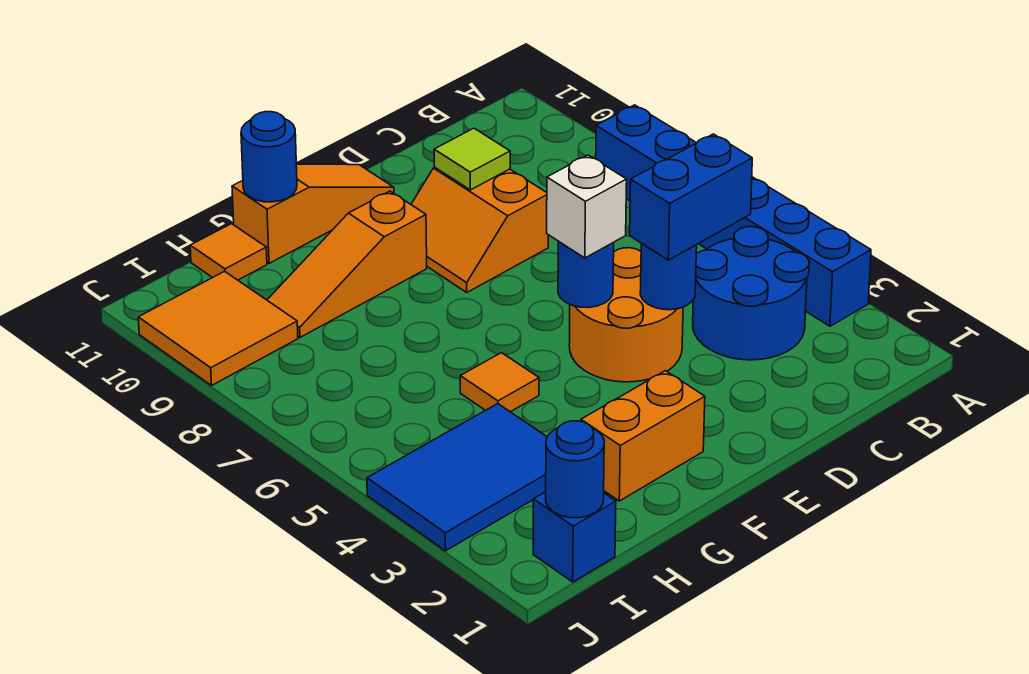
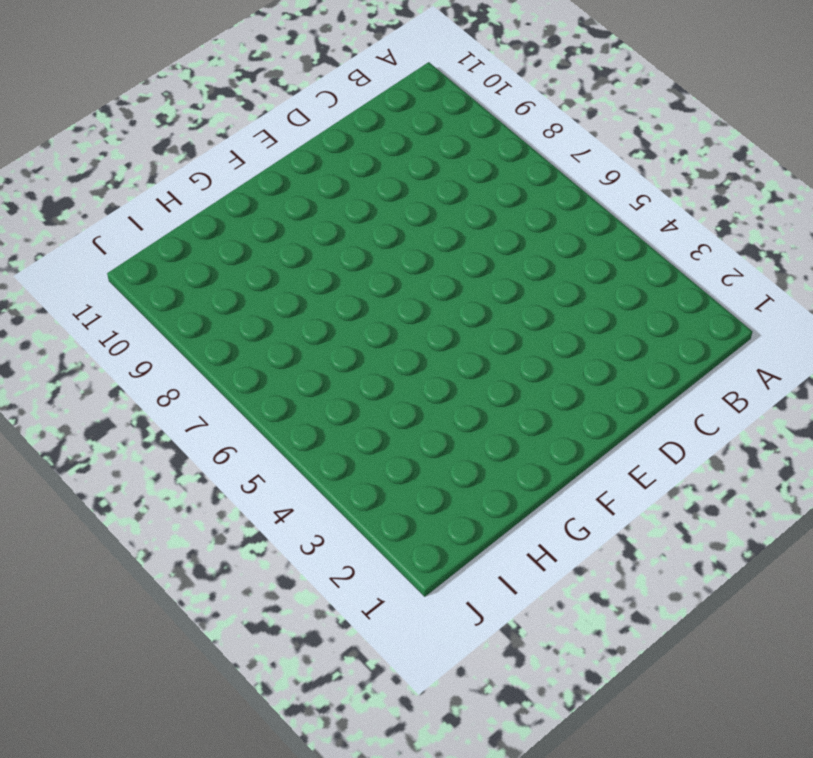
none -> blue 1x6 brick [596,105,871,326]
none -> blue 2x2 round brick [693,227,809,360]
none -> orange 2x2 round brick [569,248,683,382]

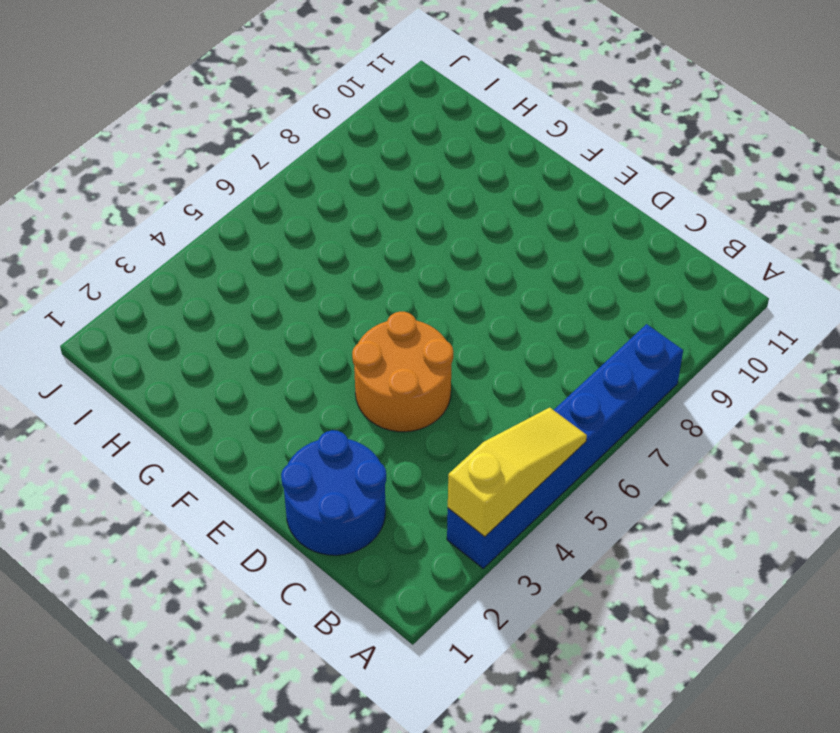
yellow 1x3 slope [448,408,587,537] -> none
blue 2x2 round brick [281,430,386,555] -> blue 2x2 round brick moved to [693,227,809,360]
none -> orange 2x2 slope [411,167,548,292]
none -> orange 1x3 slope [232,164,394,263]
none -> orange 1x2 brick [581,371,705,501]

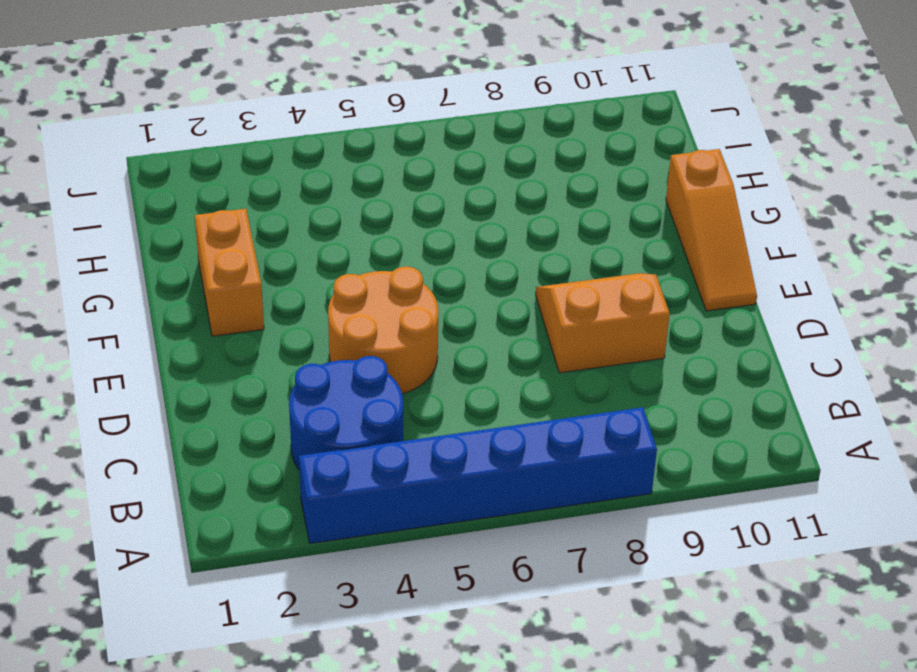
none -> orange 1x3 slope [267,191,427,337]
none -> orange 1x1 tile [460,353,539,412]
none -> blue 2x3 tile [367,404,547,551]

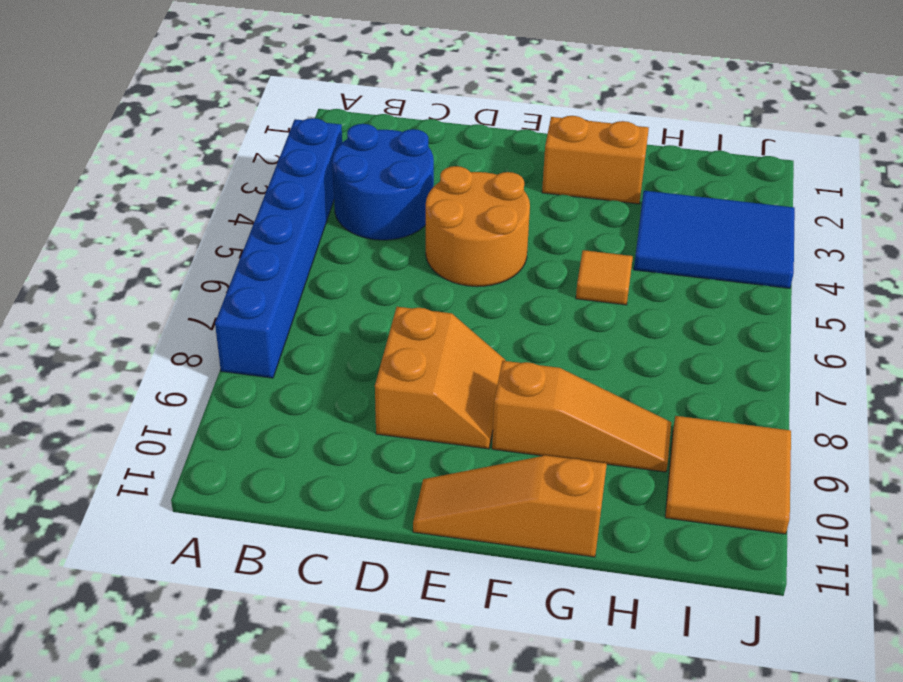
none -> orange 1x1 tile [190,224,267,280]
none -> blue 1x1 brick [533,492,616,582]
none -> blue 1x1 round brick [640,243,697,310]

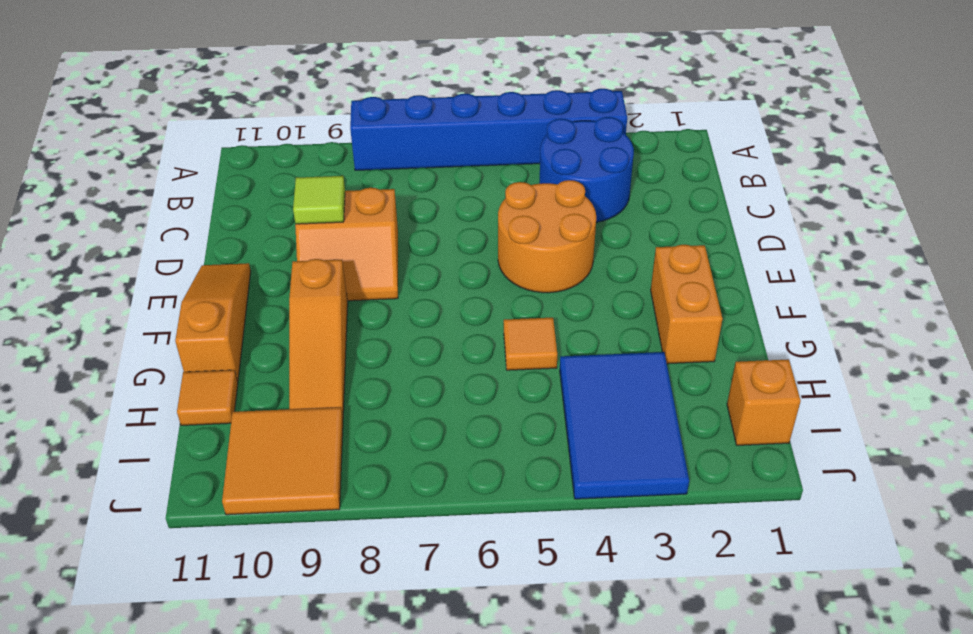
orange 1x1 brick [727,359,801,445] -> blue 1x1 brick [533,492,616,582]
none -> blue 1x1 round brick [640,243,697,310]
none -> blue 1x1 round brick [558,241,614,308]
none -> blue 1x1 round brick [241,112,297,202]

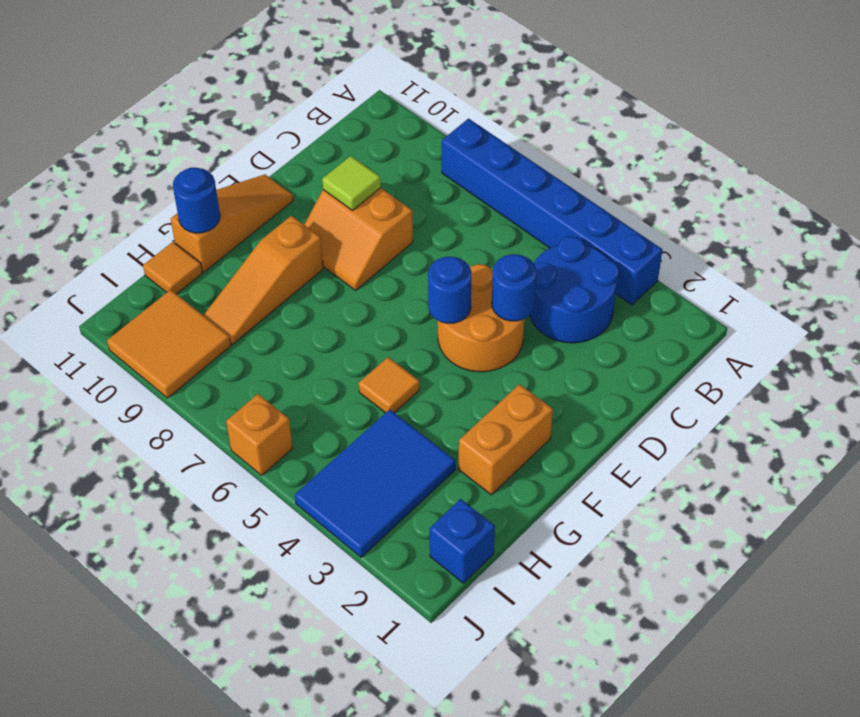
orange 1x1 brick [226,394,293,475] -> none
none -> blue 1x1 round brick [546,421,604,518]
none -> blue 1x2 brick [630,134,752,260]
none -> white 1x1 brick [547,155,627,258]

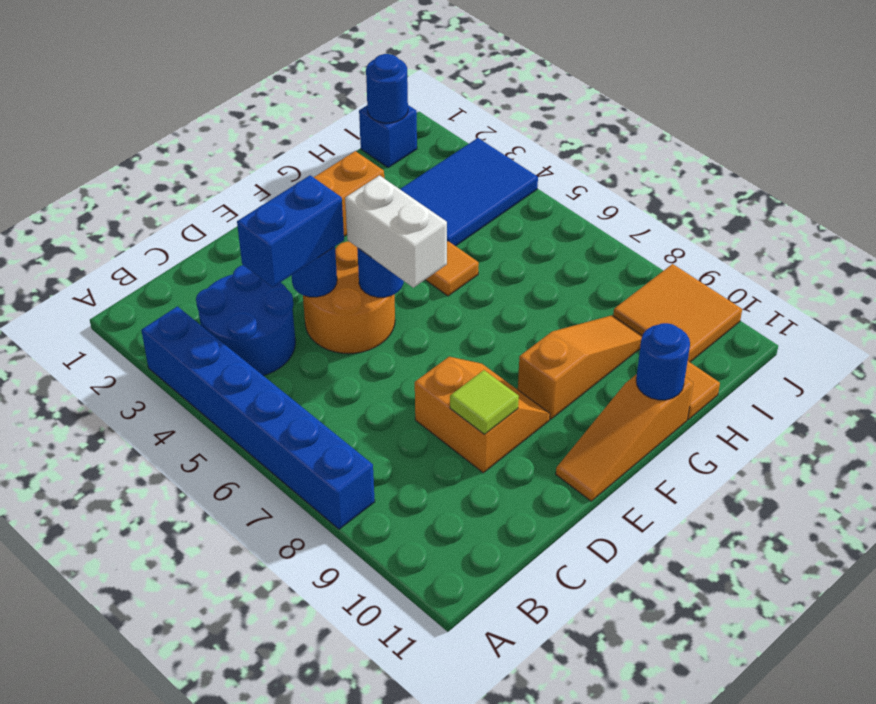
white 1x2 brick [345,175,447,288] -> white 1x1 brick [547,155,627,258]

